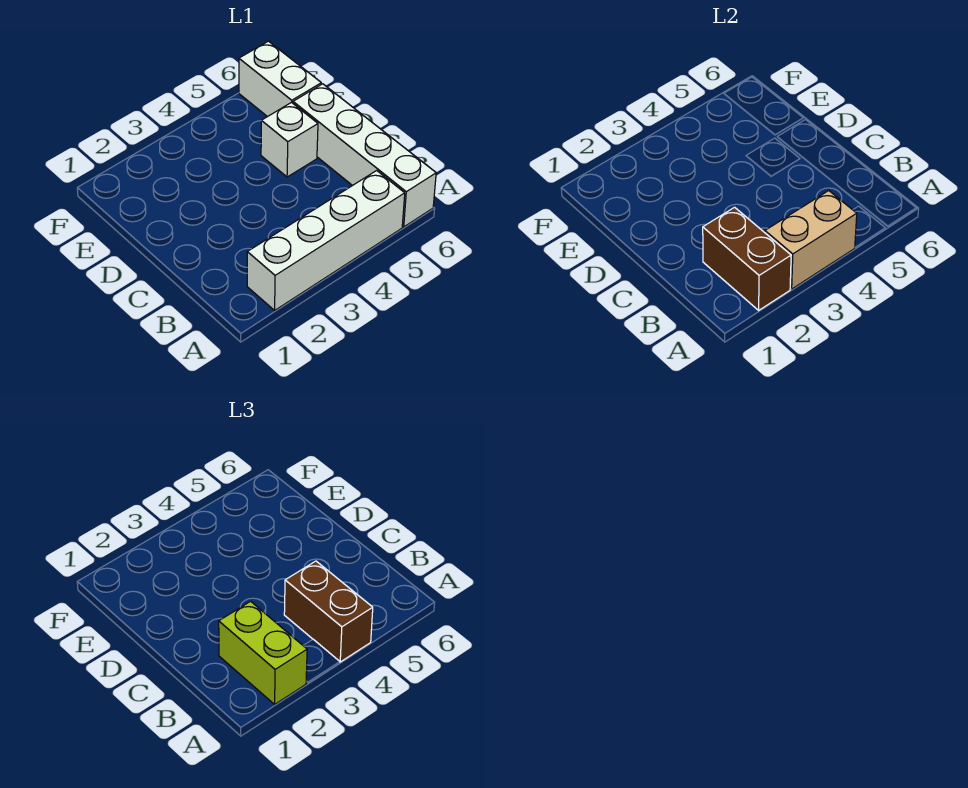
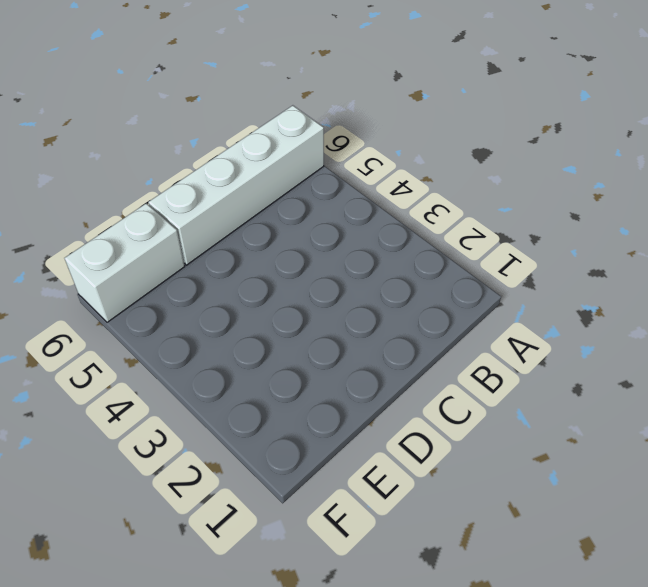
none -> white 1x4 brick [247,171,405,310]
none -> white 1x1 brick [261,102,318,177]

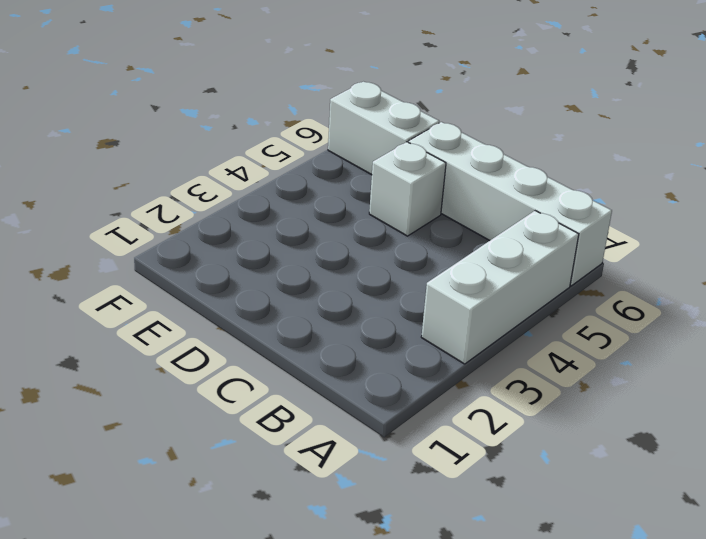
white 1x3 brick [421,211,579,364] -> white 1x4 brick [247,171,405,310]
none -> brown 1x2 brick [703,207,791,310]
none -> tan 1x2 brick [765,191,857,289]

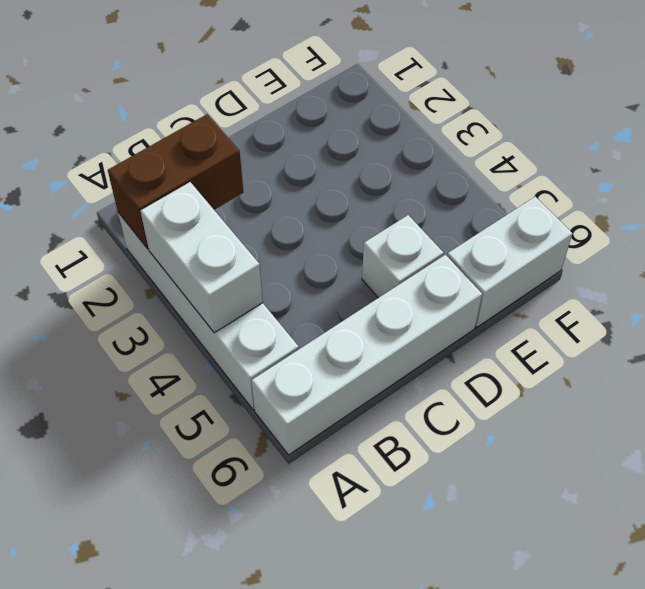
white 1x2 brick [140,182,263,333] -> tan 1x2 brick [765,191,857,289]
none -> lime 1x2 brick [219,601,307,704]
none -> brown 1x2 brick [284,561,373,662]

